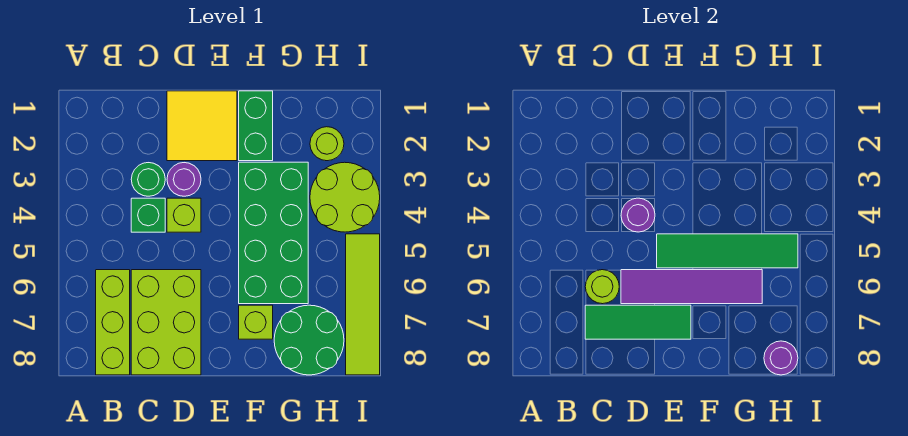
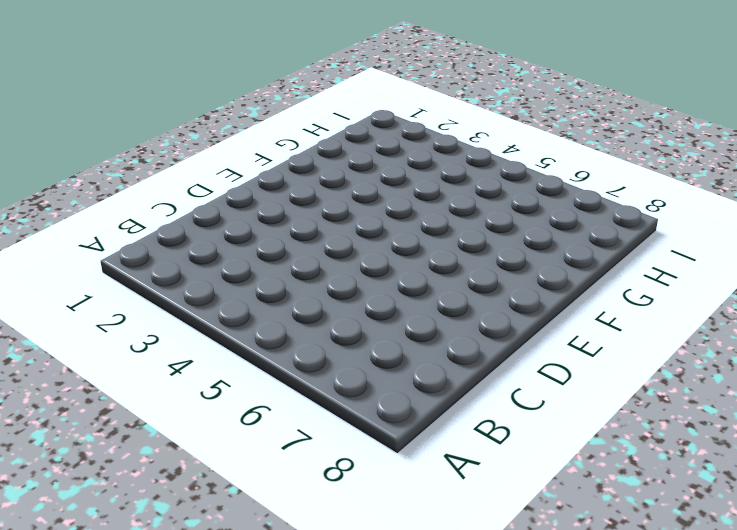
none -> lime 1x3 brick [96,270,130,375]
none -> green 1x1 round brick [131,163,165,196]
none -> green 1x1 brick [131,198,165,232]

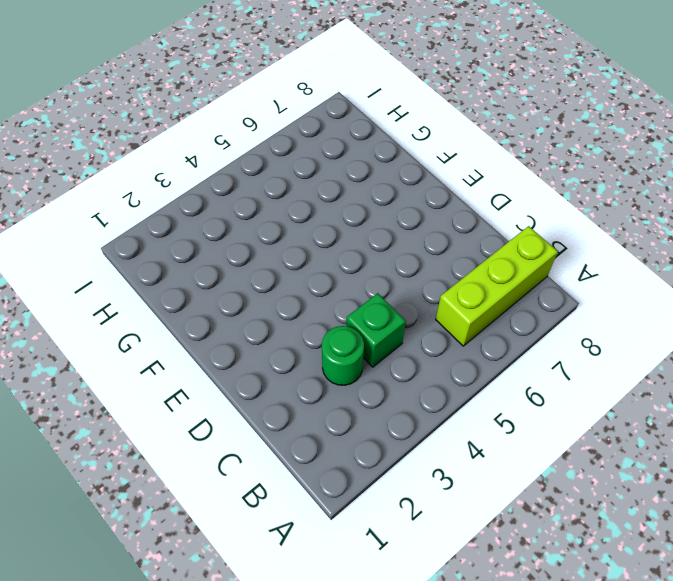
none -> lime 2x3 brick [131,270,201,375]
none -> yellow 2x2 tile [167,91,237,161]
none -> purple 1x1 round brick [167,163,201,196]

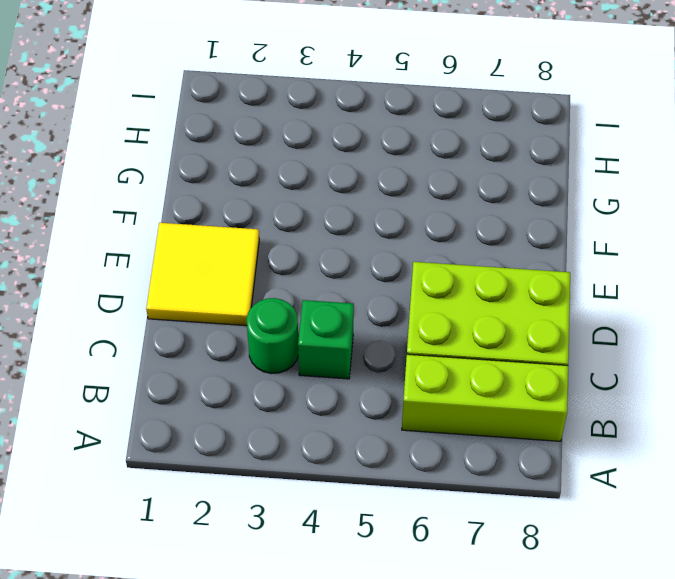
none -> purple 1x1 round brick [167,163,201,196]
none -> lime 1x1 brick [167,198,201,232]
none -> green 1x2 brick [239,91,273,161]

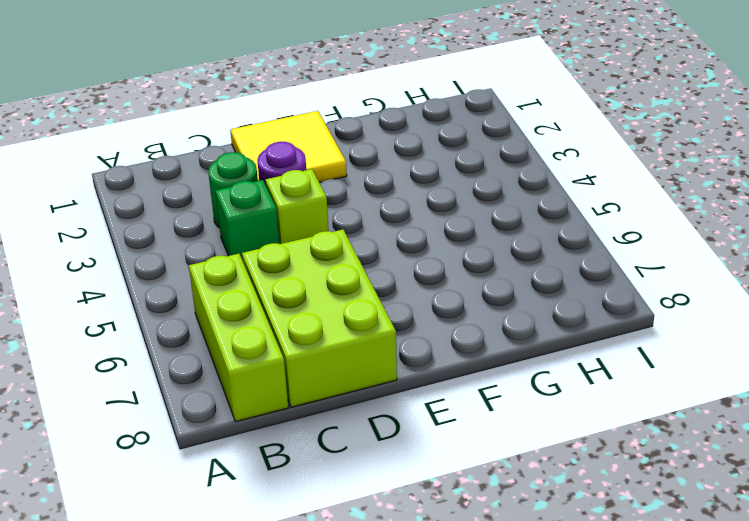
none -> green 1x2 brick [239,91,273,161]
none -> green 2x4 brick [239,162,308,304]
none -> lime 1x1 brick [239,305,273,339]

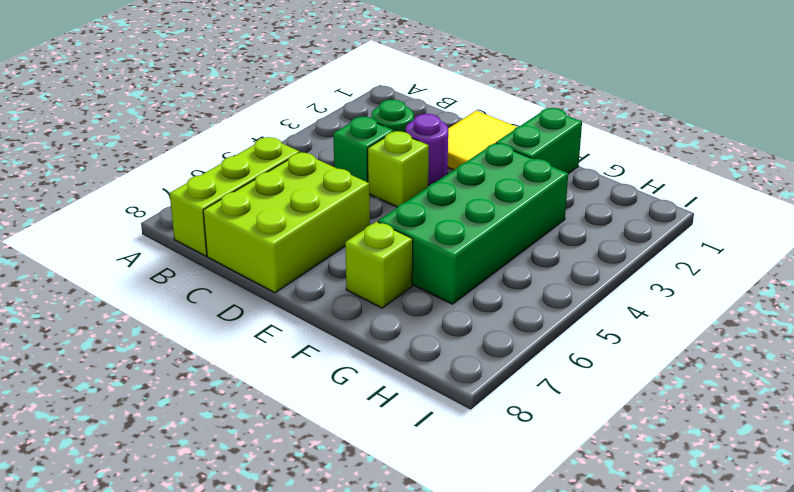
none -> green 2x2 round brick [274,305,344,375]
none -> lime 1x1 round brick [310,127,344,161]
none -> lime 2x2 round brick [310,162,380,232]

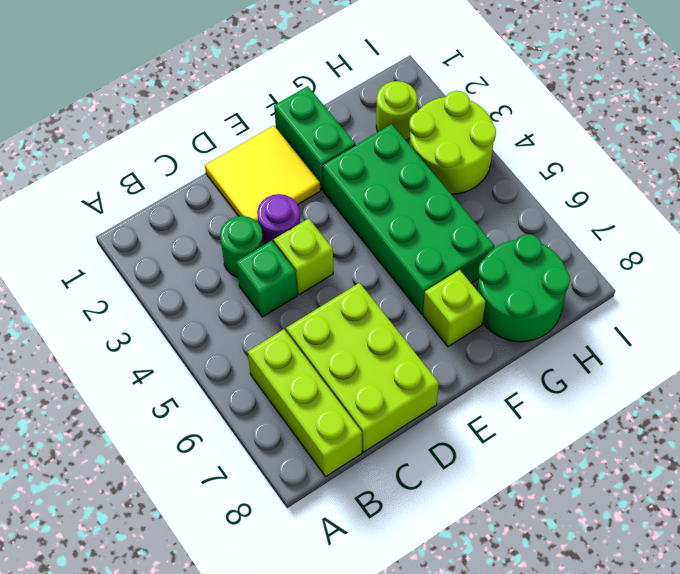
none -> lime 1x4 tile [346,234,380,375]
none -> lime 1x1 round brick [585,270,619,304]
none -> green 1x3 tile [585,305,691,339]

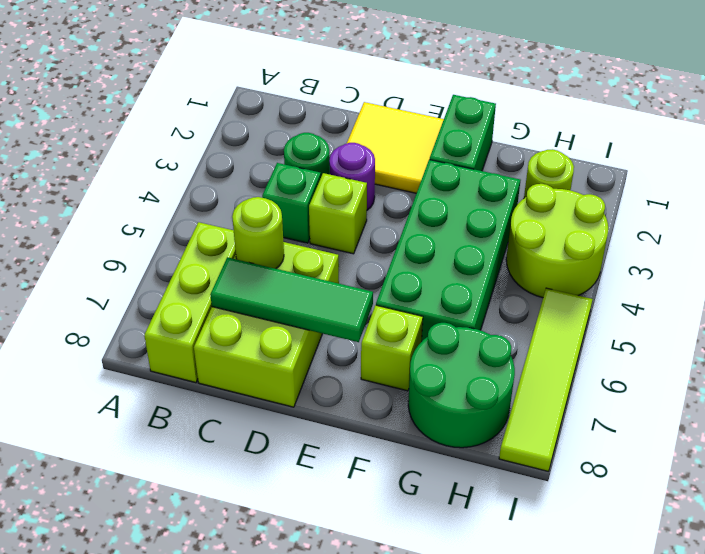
none -> purple 1x1 round brick [621,198,655,232]
none -> purple 1x4 tile [621,270,762,304]
none -> green 1x4 tile [657,234,798,268]

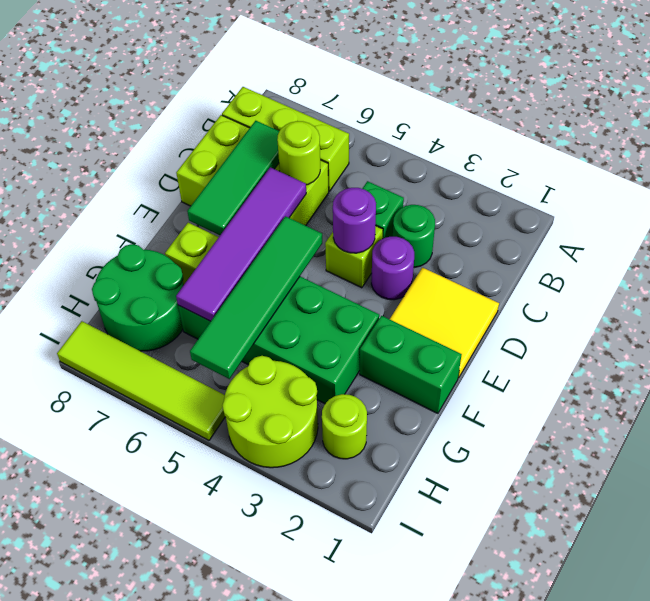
none -> purple 1x1 round brick [764,341,798,375]

